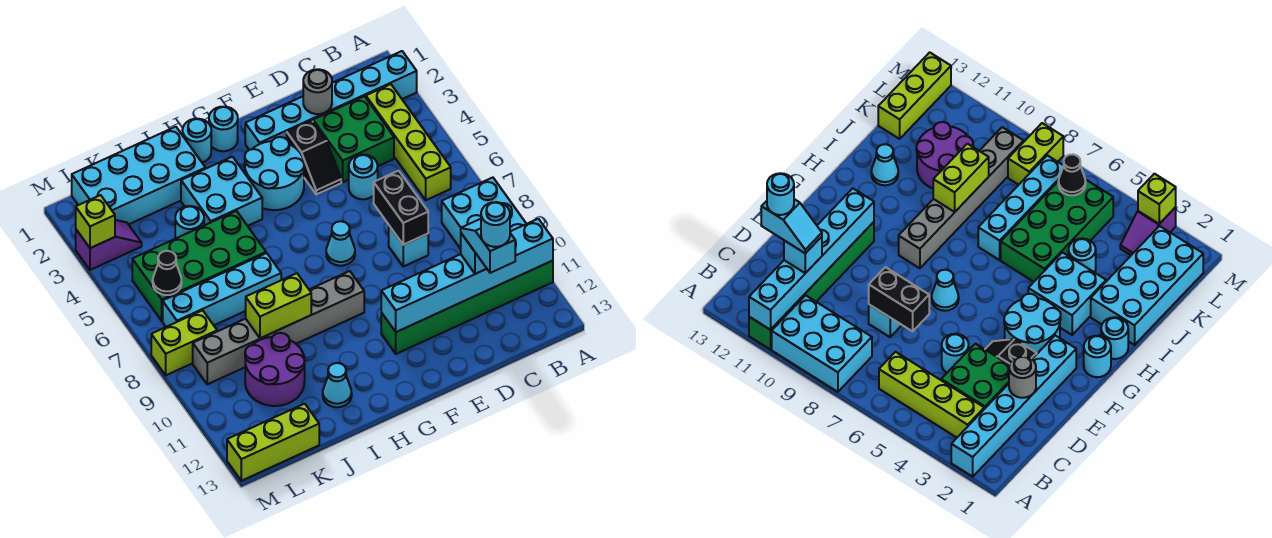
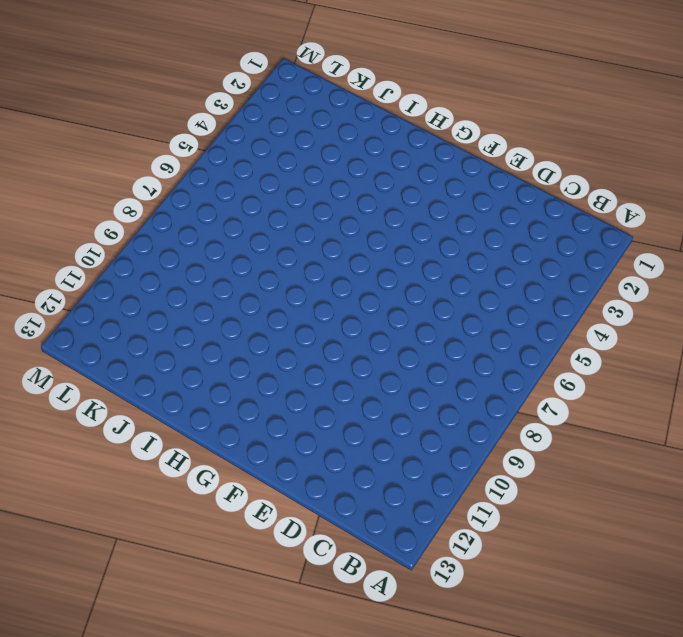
none -> cyan 1x6 brick [245,51,417,150]
none -> cyan 2x3 brick [442,178,526,249]
none -> green 1x6 brick [381,261,553,354]
none -> lime 1x4 brick [366,84,451,200]

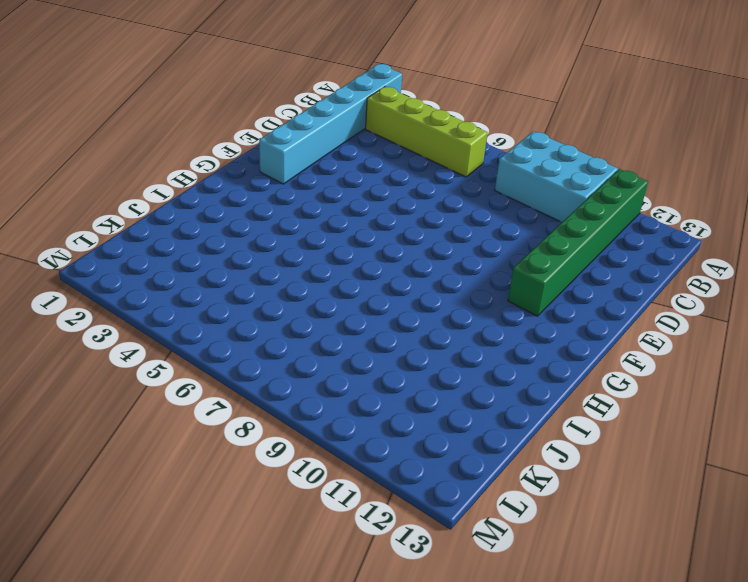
none -> green 2x2 brick [313,96,394,182]
none -> cyan 1x1 round brick [349,155,378,199]
none -> cyan 1x1 brick [389,226,428,267]
none -> black 1x2 slope [287,120,341,194]

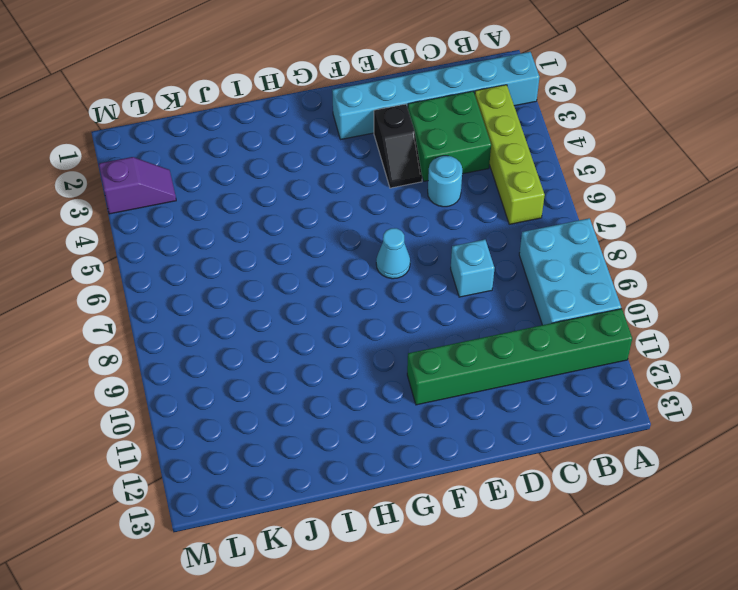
none -> cyan 2x2 round brick [245,137,304,210]
none -> cyan 1x1 round brick [209,107,238,151]
none -> grey 1x6 brick [193,271,364,384]
none -> cyan 1x1 round brick [183,119,211,162]

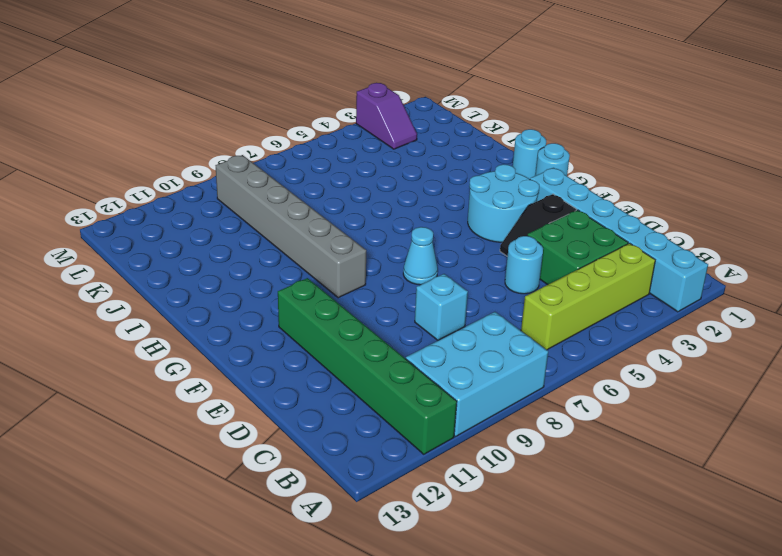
none -> cyan 2x2 brick [181,157,262,226]
none -> cyan 2x4 brick [72,127,206,224]
none -> green 2x4 brick [132,211,266,321]
none -> cyan 1x4 brick [163,253,281,327]

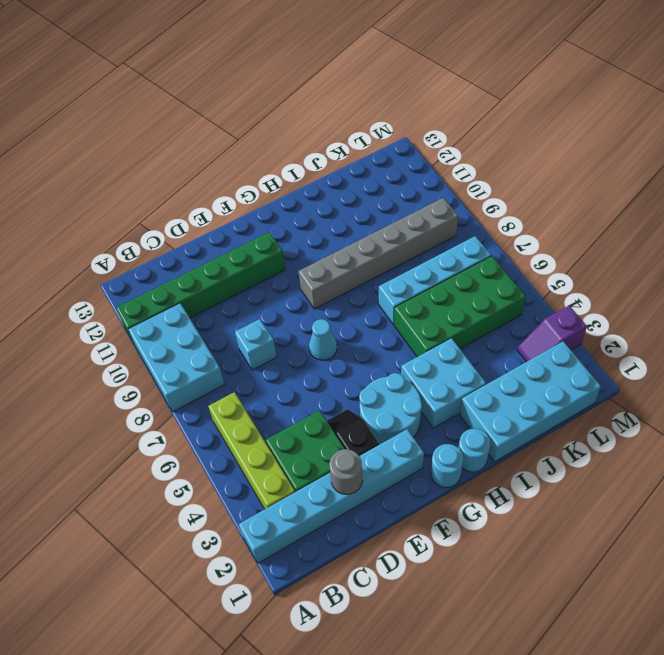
none -> cyan 1x1 round brick [349,155,378,199]
none -> cyan 1x1 cone [323,363,352,407]
none -> cyan 1x1 round brick [175,206,204,239]
none -> purple 2x2 round brick [245,333,305,406]

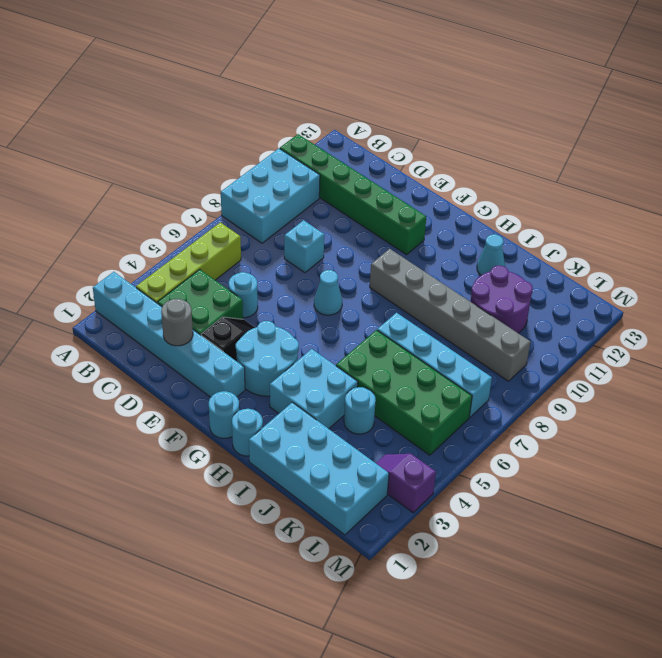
none -> lime 1x3 brick [227,404,319,481]
none -> lime 1x2 brick [151,310,217,375]
none -> cyan 1x6 brick [381,219,553,332]
none -> black 1x2 brick [374,171,428,245]

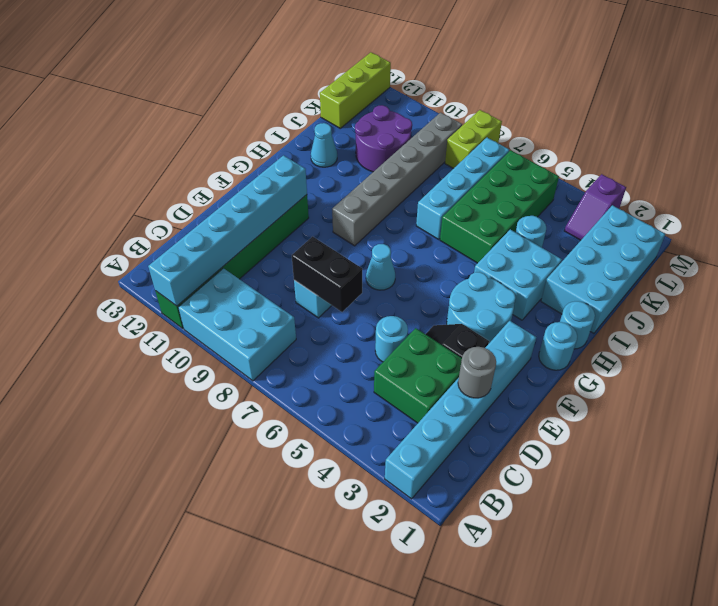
none -> lime 1x4 brick [366,84,451,200]
none -> lime 1x2 brick [246,273,311,338]
none -> black 1x1 cone [153,251,182,295]
none -> lime 1x1 brick [76,195,115,248]

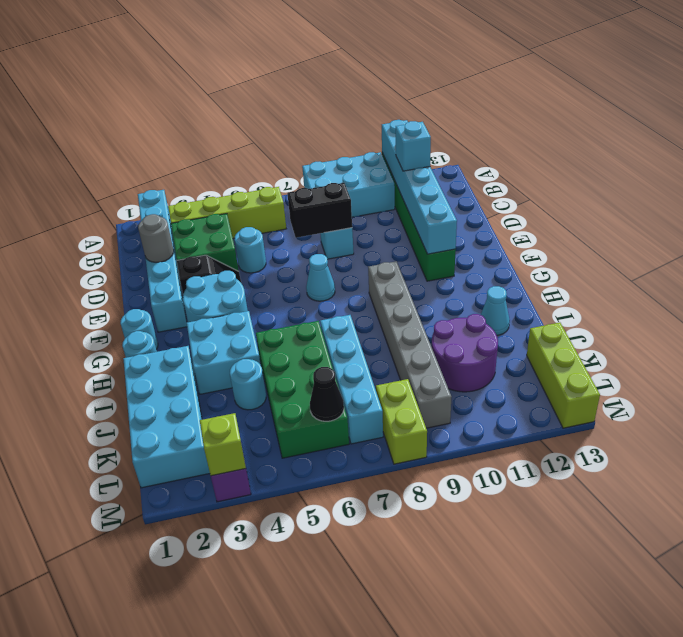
none -> lime 1x2 brick [246,273,311,338]
none -> cyan 1x2 slope [461,219,515,273]
none -> cyan 1x1 round brick [481,202,510,247]

